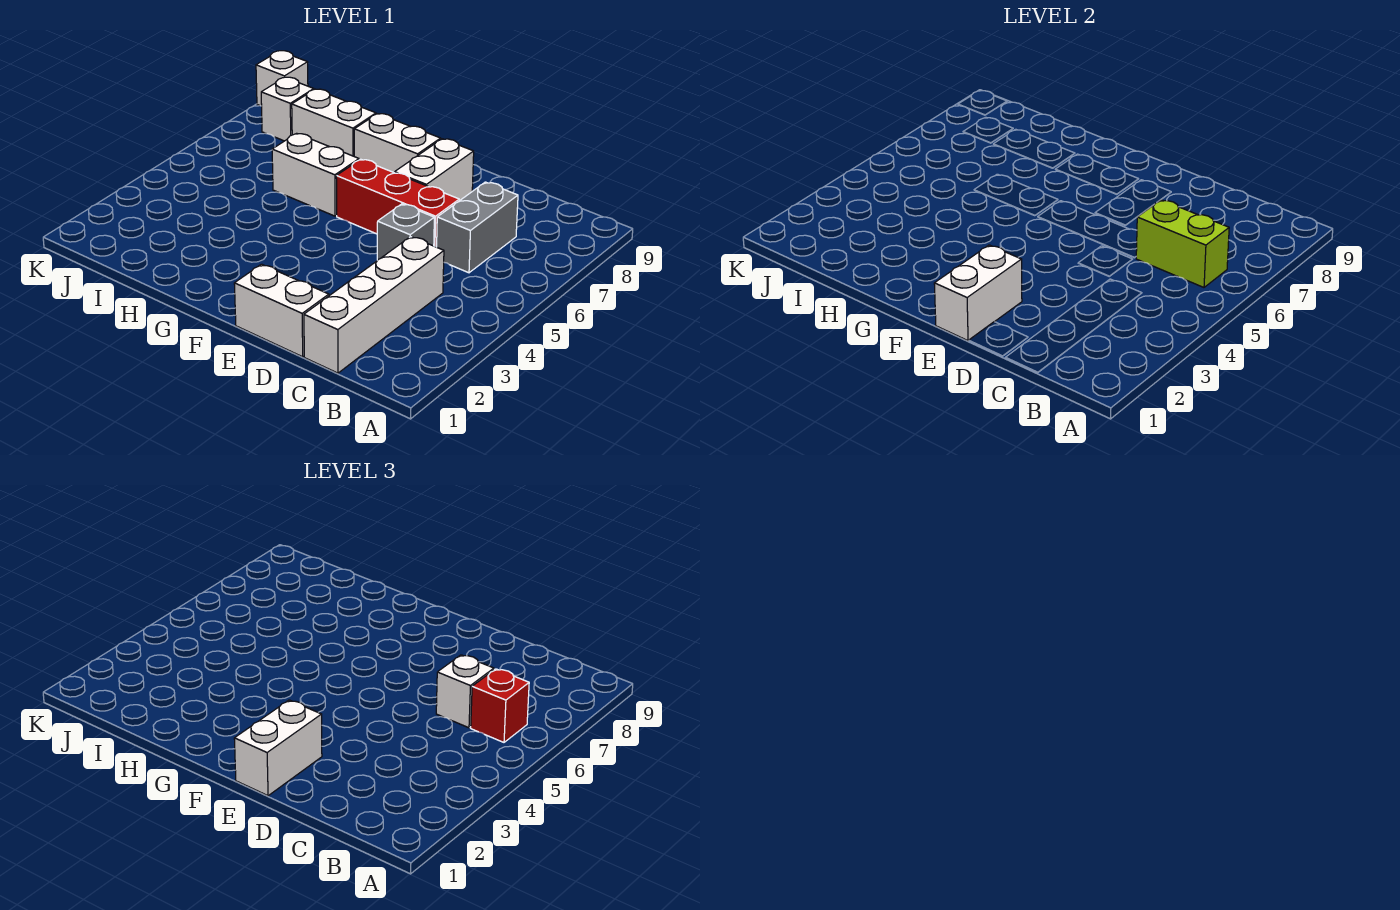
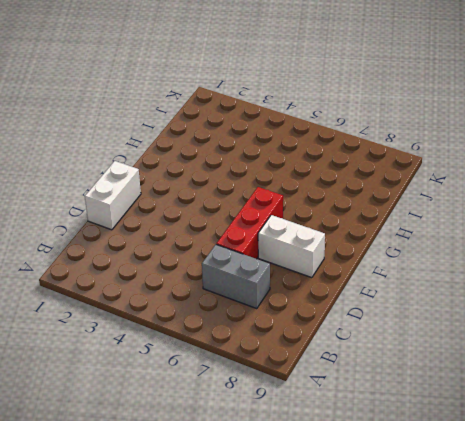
none -> white 1x4 brick [304,237,444,373]
none -> grey 1x1 brick [377,204,434,260]
none -> white 1x2 brick [354,114,441,173]

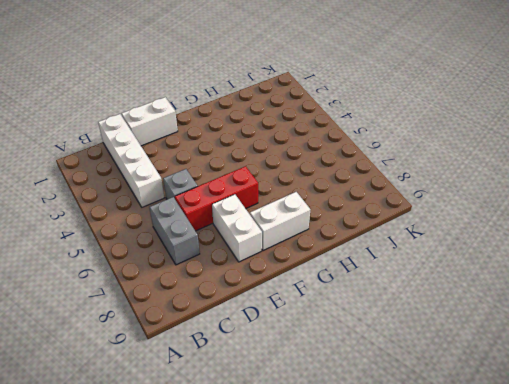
none -> white 1x2 brick [272,133,359,216]
none -> white 1x2 brick [292,89,376,156]
none -> white 1x1 brick [261,77,314,141]

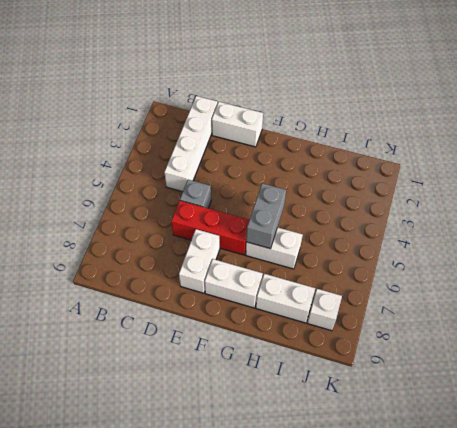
grey 1x2 brick [246,183,286,249] -> grey 1x2 brick moved to [437,182,518,273]
none -> white 1x1 brick [256,51,308,106]
none -> lime 1x2 brick [1136,200,1229,287]
none -> white 1x2 brick [934,245,1022,341]

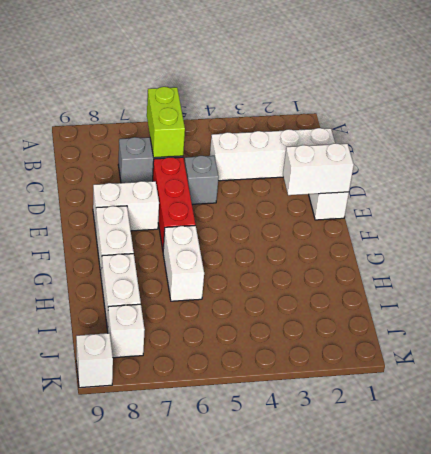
none -> red 1x1 brick [471,669,529,742]
none -> white 1x1 brick [436,655,494,728]
none -> white 1x2 brick [234,700,322,796]

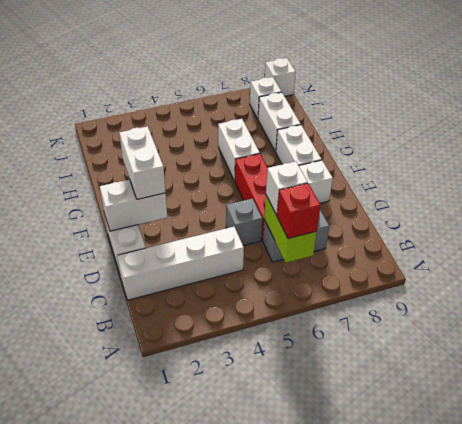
white 1x2 brick [119,126,166,199] -> white 1x2 brick turned to [234,700,322,796]

